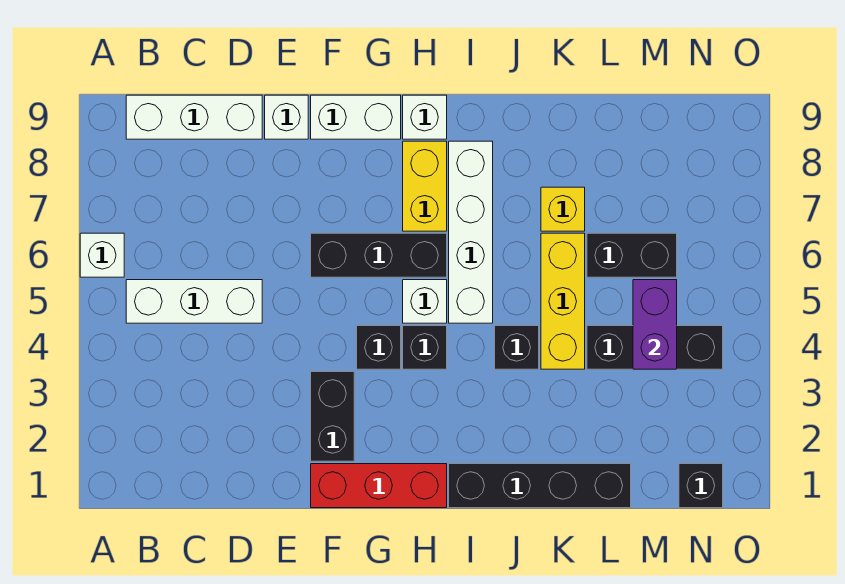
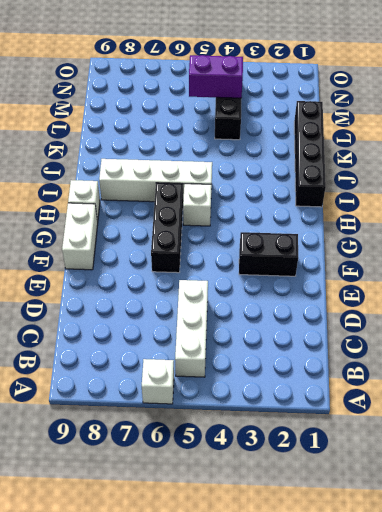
none -> white 1x3 brick [126,95,262,139]
none -> white 1x1 brick [265,95,308,139]
none -> red 1x3 brick [311,464,447,508]

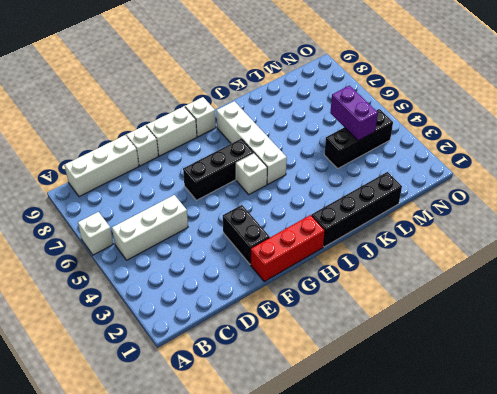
none -> black 1x1 brick [357,326,401,369]
none -> black 1x1 brick [403,326,447,369]
none -> yellow 1x2 brick [403,141,447,231]

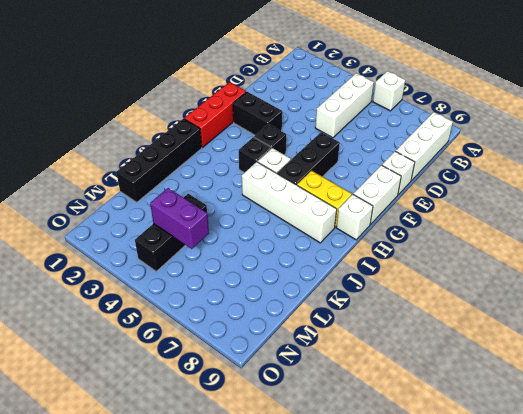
none -> black 1x1 brick [495,326,539,369]
none -> yellow 1x3 brick [541,233,585,369]
none -> yellow 1x1 brick [541,187,585,231]

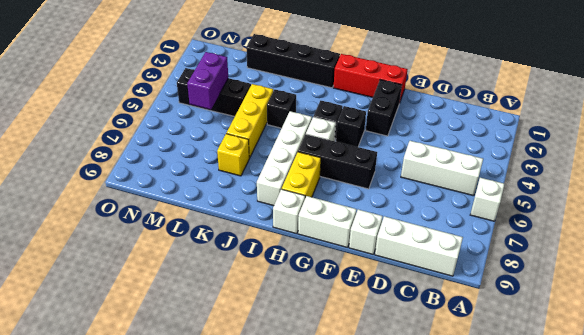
none -> black 1x2 brick [587,233,677,277]
none -> black 1x1 brick [679,464,723,508]

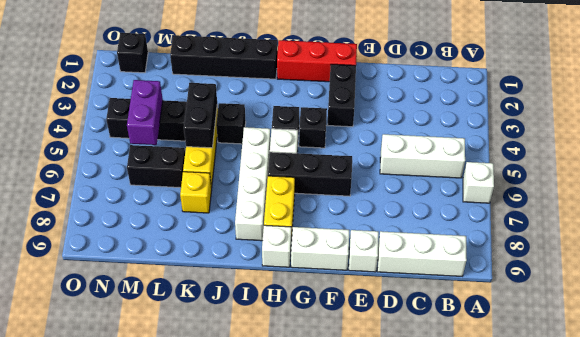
black 1x2 brick [184,83,217,148] -> none

